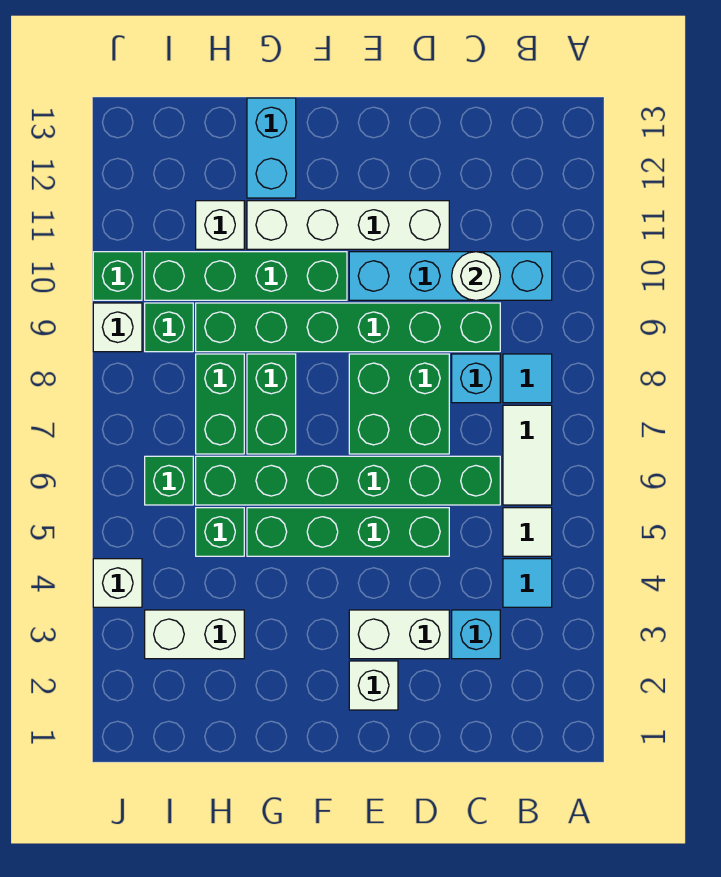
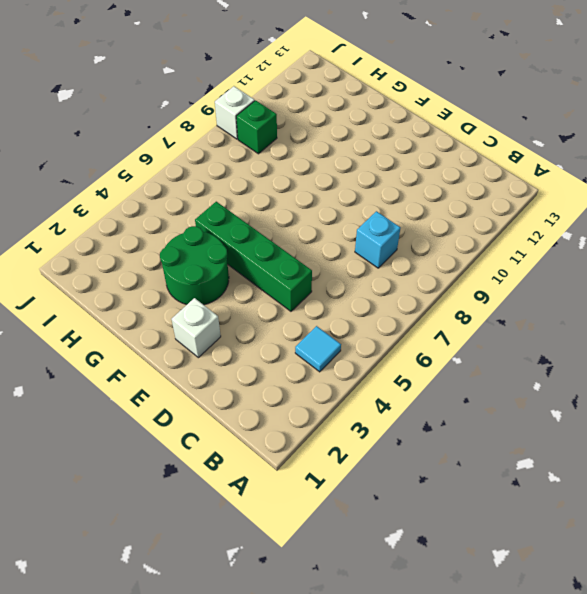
green 2x2 round brick [160,226,229,305] -> none
none -> white 1x1 tile [503,508,552,556]
none -> white 1x2 tile [503,405,552,505]
none -> cyan 1x1 tile [503,354,552,403]

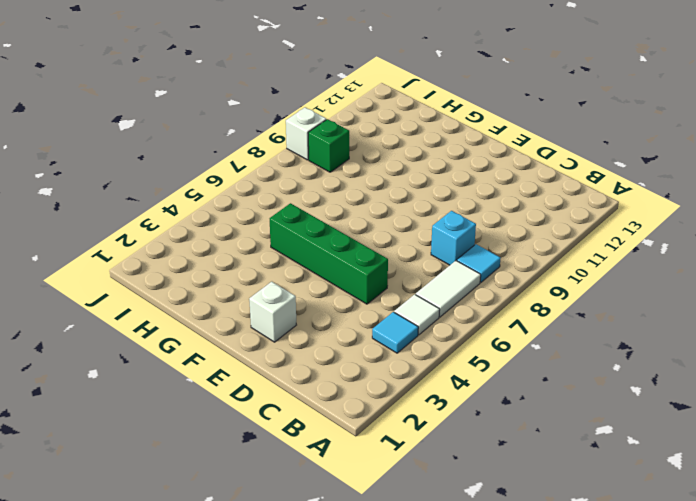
none -> cyan 1x4 brick [349,252,552,300]
none -> cyan 1x1 brick [452,610,500,659]
none -> green 1x6 brick [196,456,500,505]

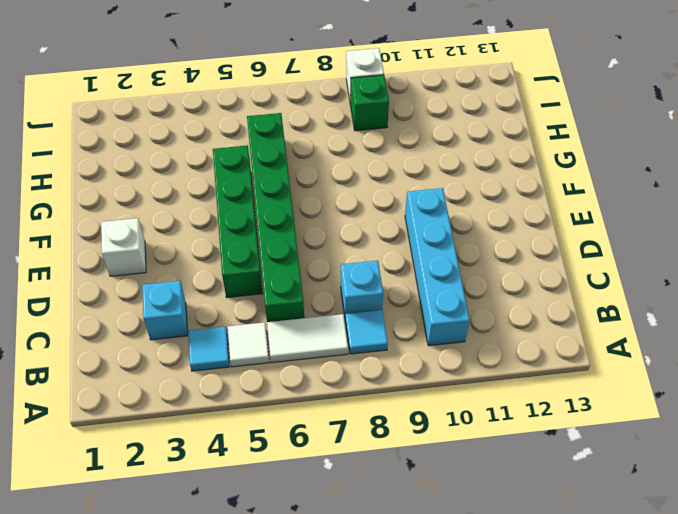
none -> green 1x6 brick [196,303,500,352]
none -> white 1x2 brick [349,610,449,659]
none -> green 2x2 brick [349,354,449,454]

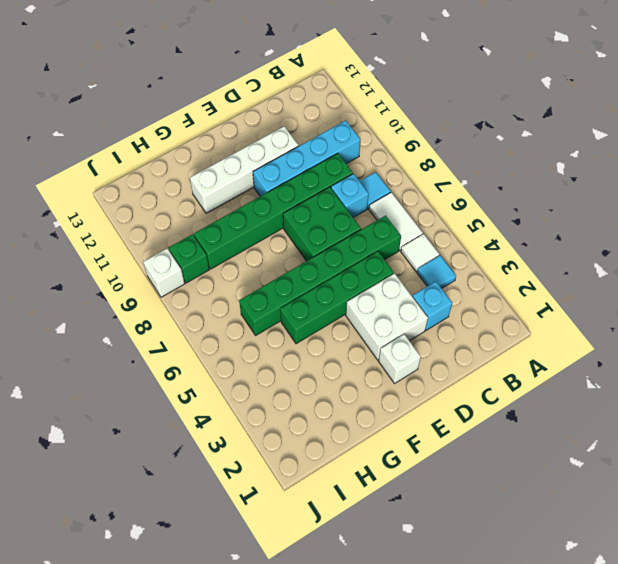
white 2x2 brick [346,273,428,360] -> white 1x2 brick [349,610,449,659]
none -> green 1x4 brick [145,252,347,300]
none -> green 1x2 brick [247,354,296,454]
none -> cyan 1x2 brick [247,98,296,198]

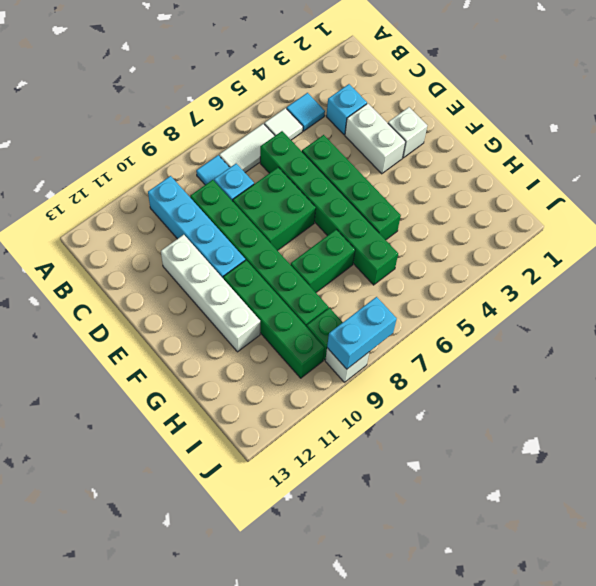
cyan 1x2 brick [327,297,397,369] -> cyan 1x2 brick moved to [247,98,296,198]
none -> white 1x2 brick [145,610,244,659]
none -> green 1x1 brick [196,508,244,556]
none -> green 1x2 brick [196,354,244,454]

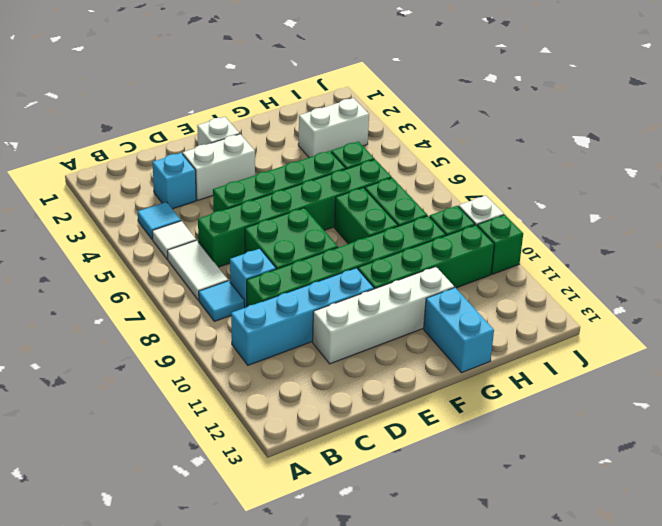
none -> white 1x1 brick [196,201,244,249]
none -> green 1x1 brick [145,456,193,505]
none -> white 1x1 brick [93,559,142,607]

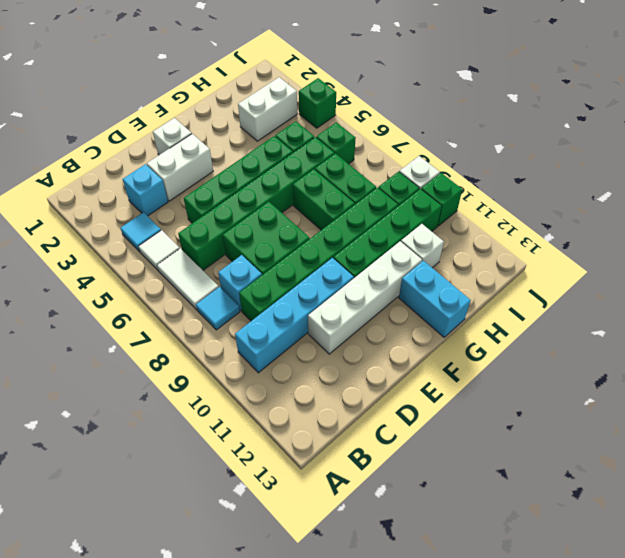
green 1x1 brick [299,78,336,128] -> white 1x1 brick [93,559,142,607]
none -> white 1x1 round brick [452,252,500,300]

